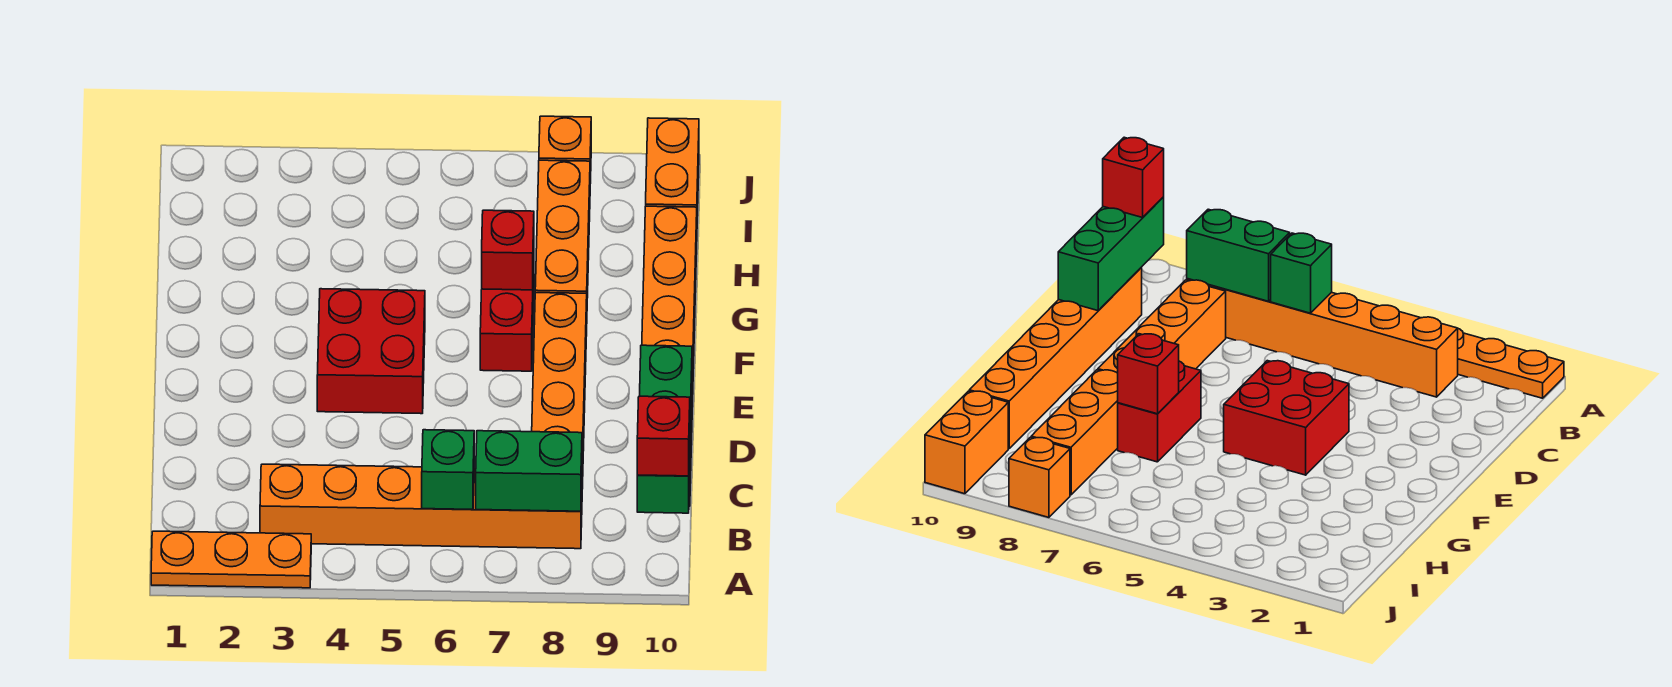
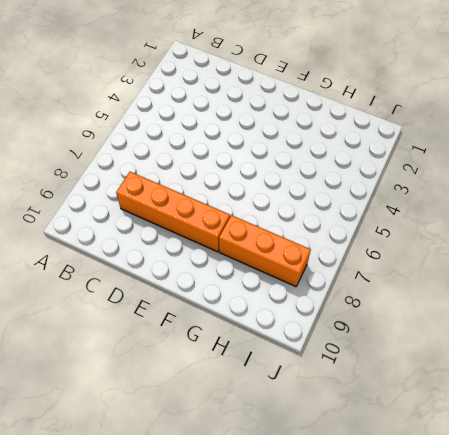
none -> orange 1x3 plate [151,531,311,588]
none -> orange 1x6 brick [260,464,582,549]
none -> orange 1x6 brick [642,206,697,506]

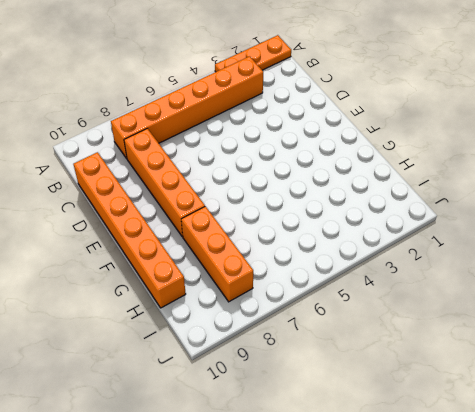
none -> red 2x2 brick [317,289,425,414]
none -> red 1x2 brick [480,264,534,371]
none -> orange 1x2 brick [646,118,699,216]

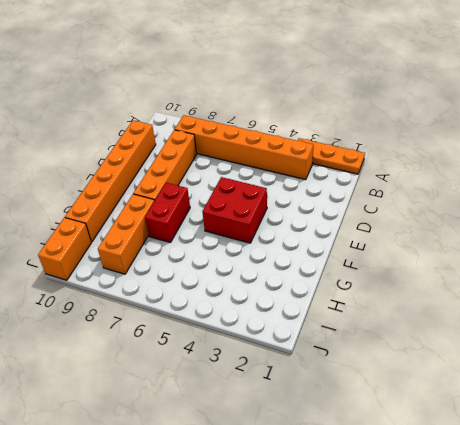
none -> orange 1x1 brick [539,116,591,183]
none -> green 1x1 brick [422,430,474,509]
none -> green 1x2 brick [476,431,582,511]

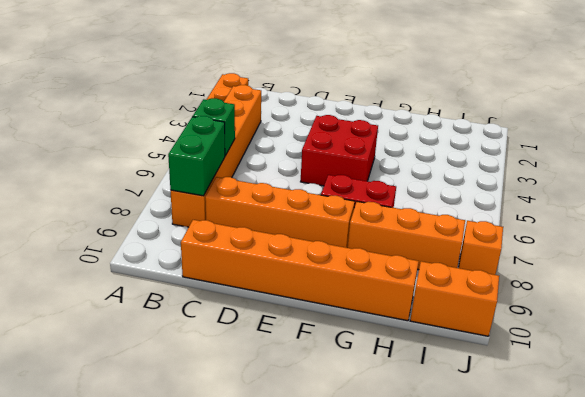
none -> green 1x3 brick [637,345,692,513]
none -> red 1x1 brick [482,210,534,290]
none -> red 1x1 brick [637,396,690,476]

